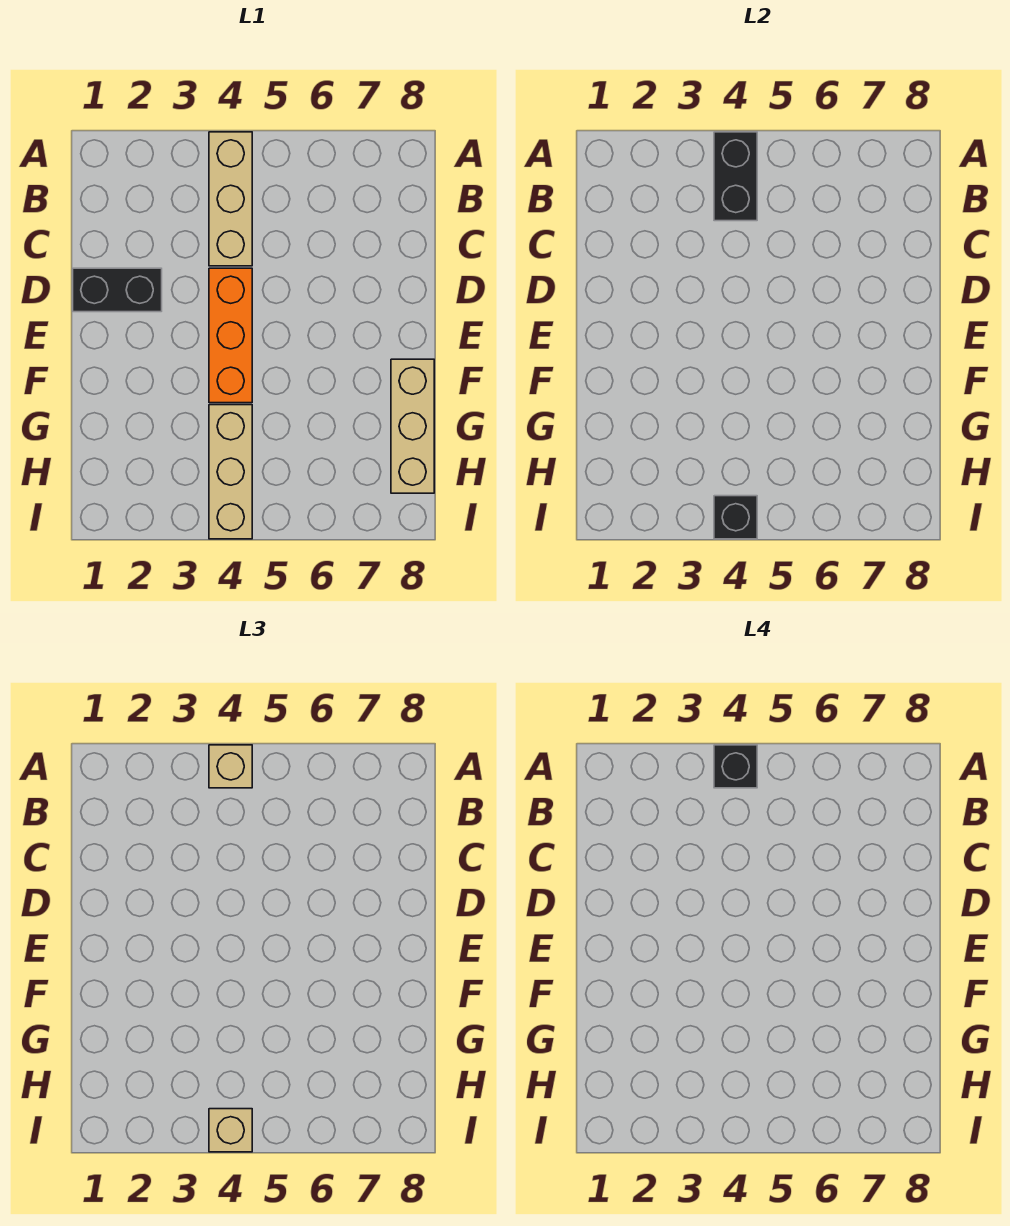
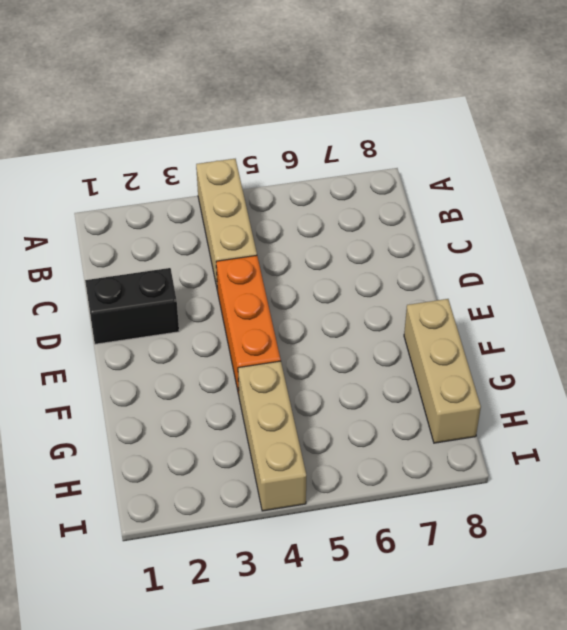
none -> black 1x2 brick [714,132,757,221]
none -> black 1x1 brick [714,496,757,539]

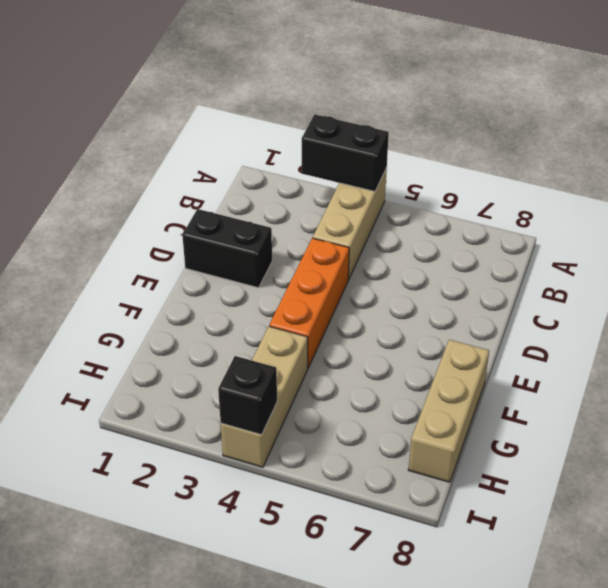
black 1x2 brick [302,114,389,191] -> black 1x2 brick turned to [714,132,757,221]
none -> tan 1x1 brick [209,745,252,788]
none -> tan 1x1 brick [209,1109,252,1152]

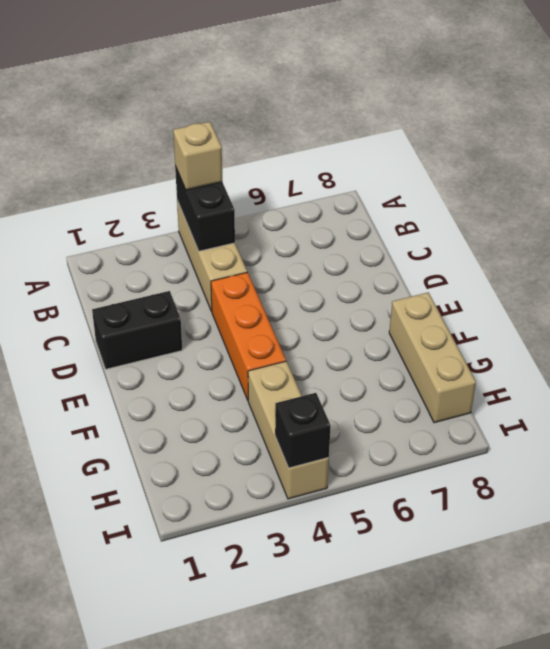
none -> tan 1x1 brick [209,1109,252,1152]
none -> black 1x1 brick [714,745,757,788]

